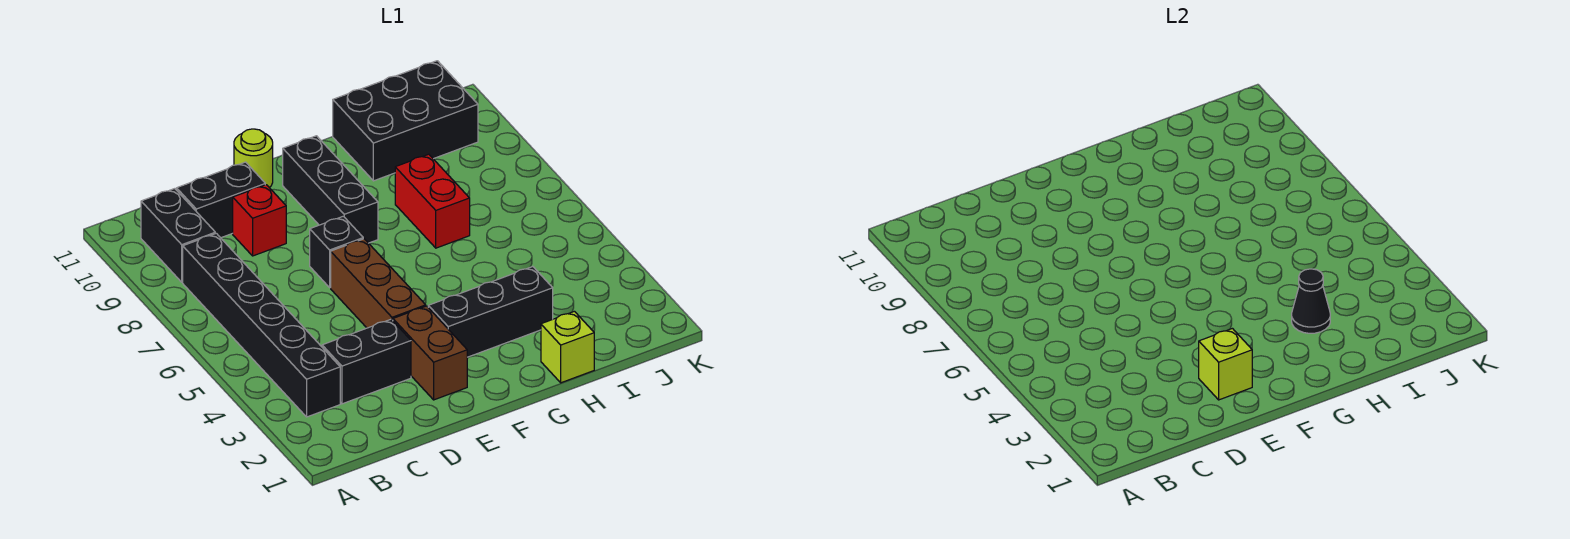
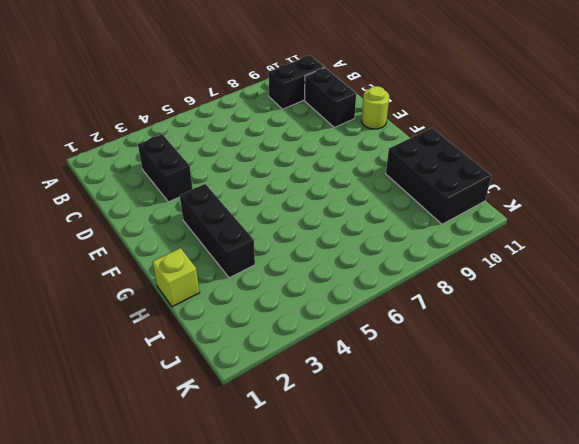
none -> black 1x6 brick [183,233,340,417]
none -> red 1x1 brick [233,185,286,256]
none -> brown 1x2 brick [393,306,467,400]

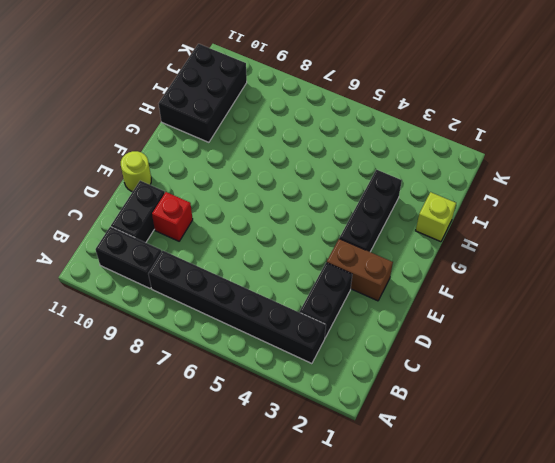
none -> brown 1x3 brick [331,239,426,328]
none -> black 1x1 brick [310,216,363,288]
none -> black 1x3 brick [283,136,378,243]

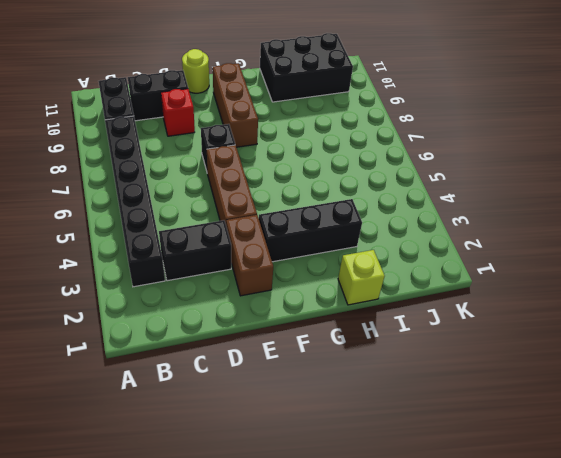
brown 1x3 brick [213,63,258,147] -> black 1x3 brick [283,136,378,243]
none -> red 1x2 brick [395,154,470,248]
none -> lime 1x1 brick [1199,329,1252,400]
none -> black 1x1 cone [1292,269,1330,333]

